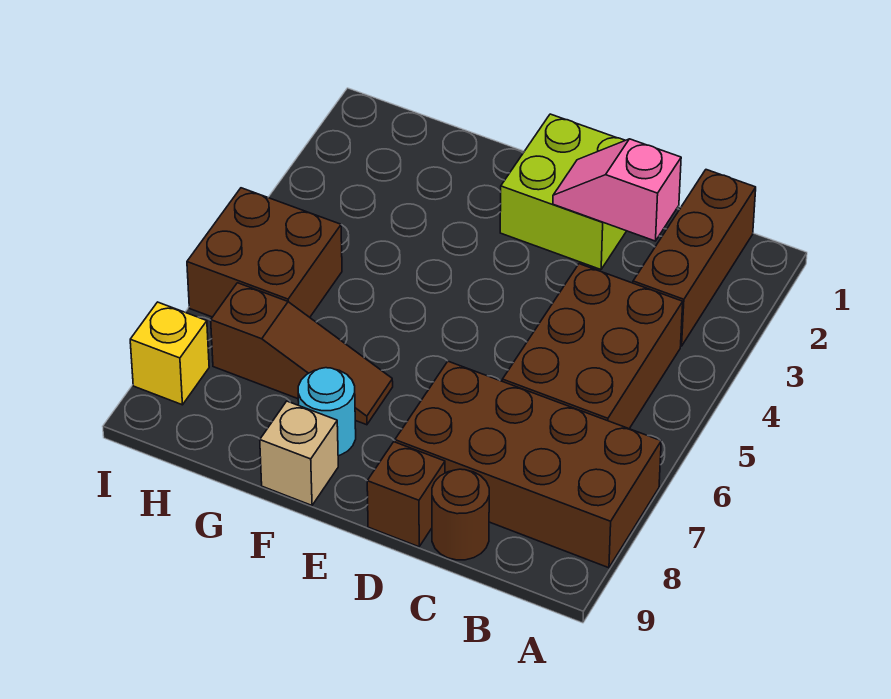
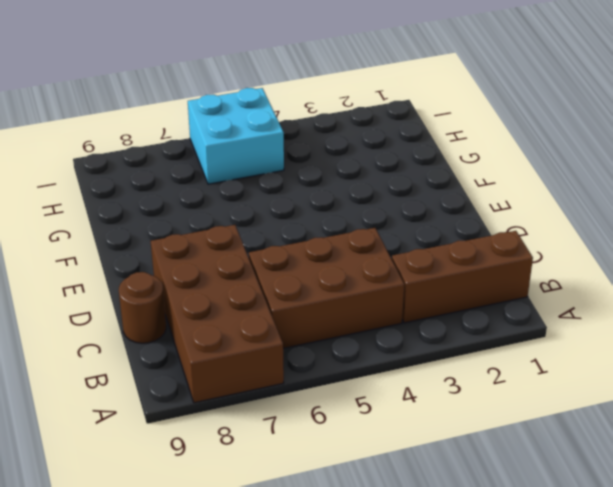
cyan 2x2 brick [188,88,284,184] -> brown 2x2 brick [187,188,342,317]
none -> lime 2x2 brick [500,114,626,270]
none -> brown 1x1 brick [367,442,445,547]
none -> brown 1x3 slope [211,283,393,425]

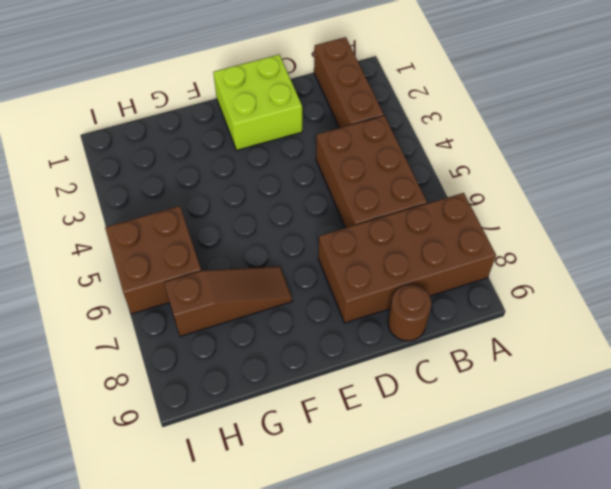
none -> brown 1x1 brick [367,442,445,547]
none -> cyan 1x1 round brick [298,368,356,456]
none -> tan 1x1 brick [260,401,338,505]

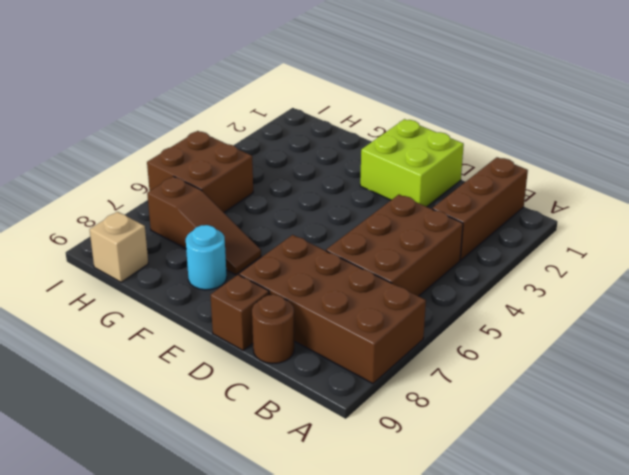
tan 1x1 brick [90,212,148,282] -> tan 1x1 brick moved to [260,401,338,505]
none -> yellow 1x1 brick [130,302,209,405]
none -> pink 1x2 slope [553,139,681,241]

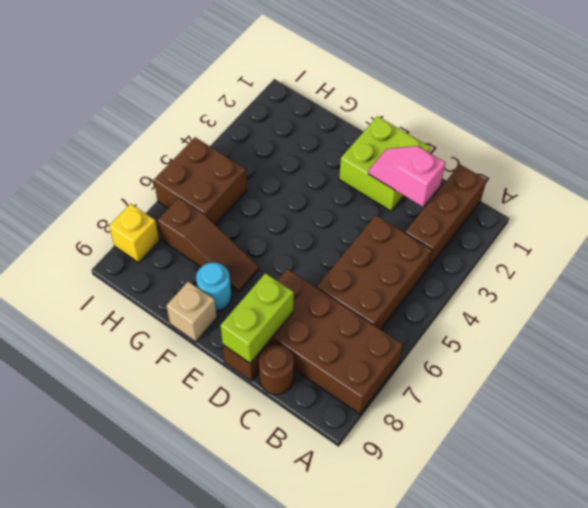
lime 1x2 brick [221,273,294,363] -> none

